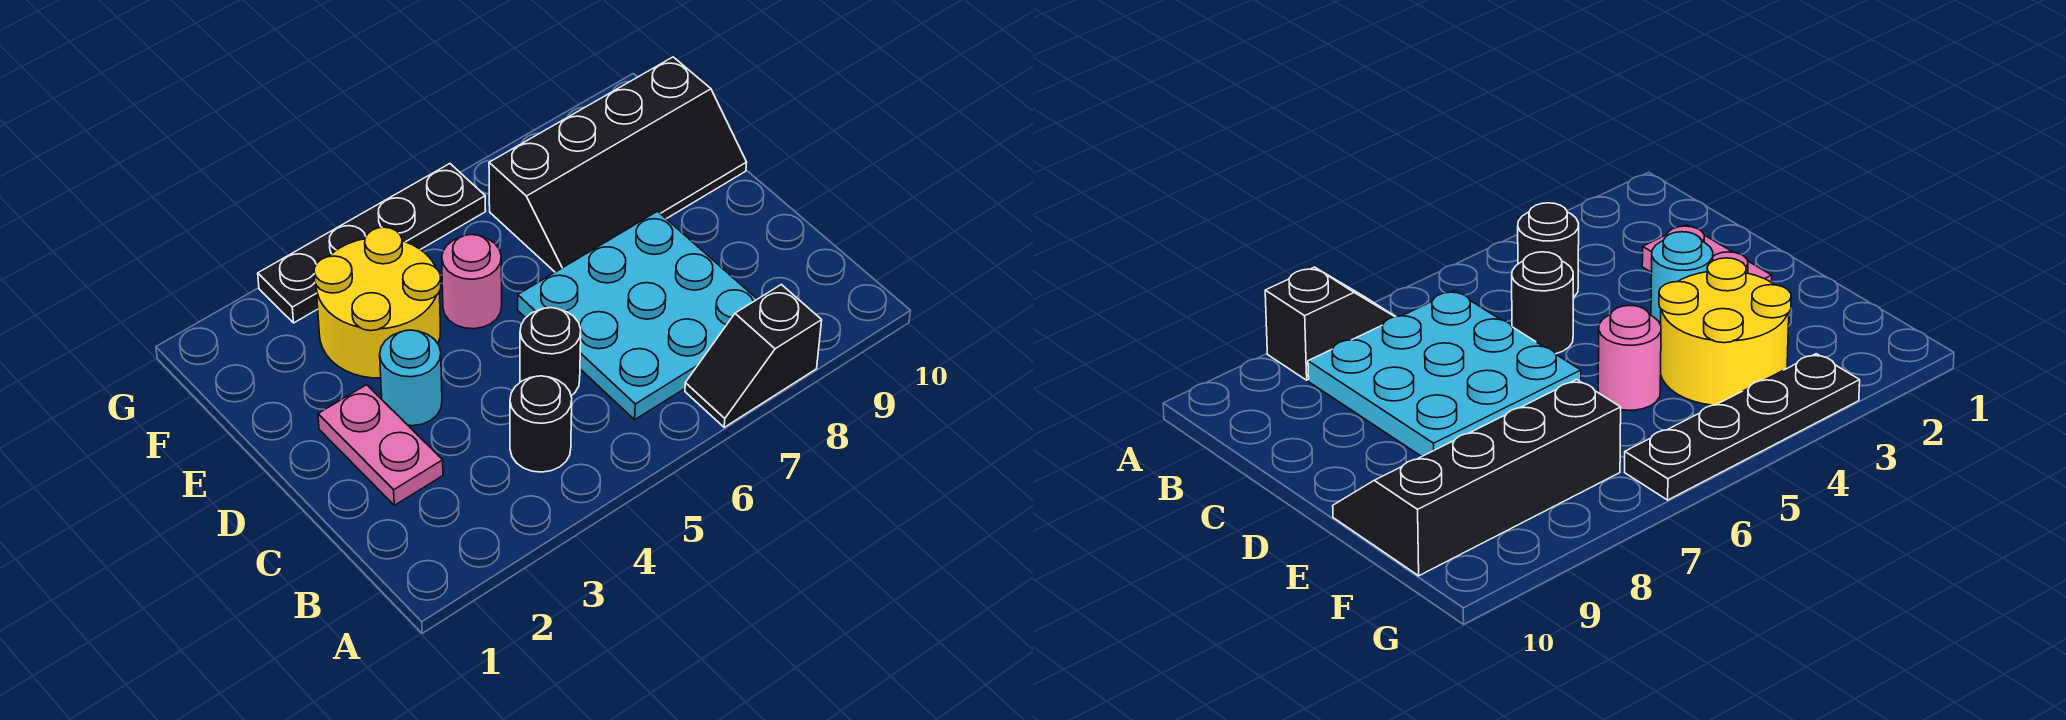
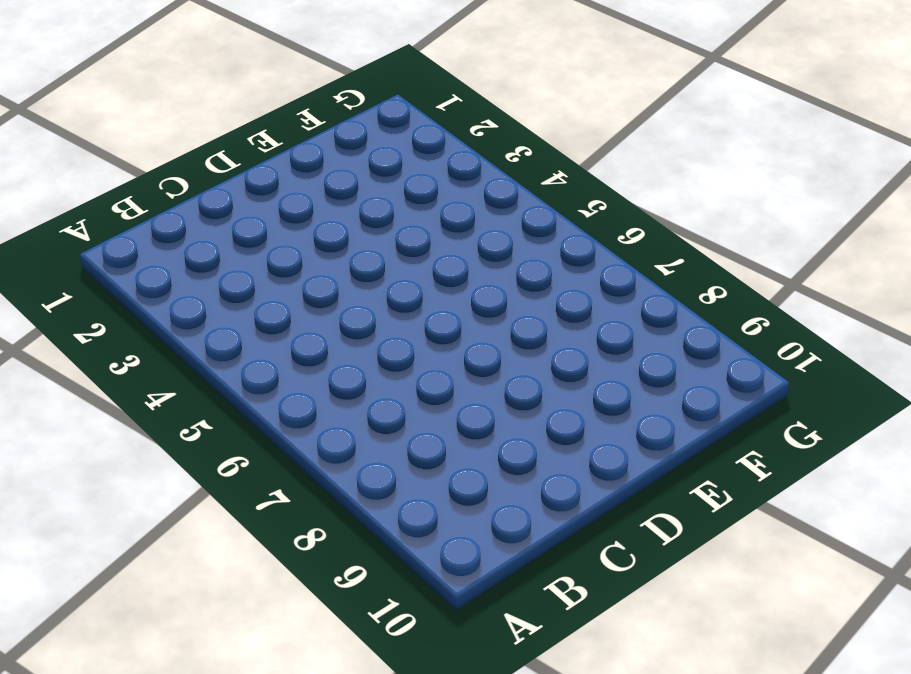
none -> black 1x2 slope [685,285,822,427]
none -> black 1x1 round brick [510,376,572,472]

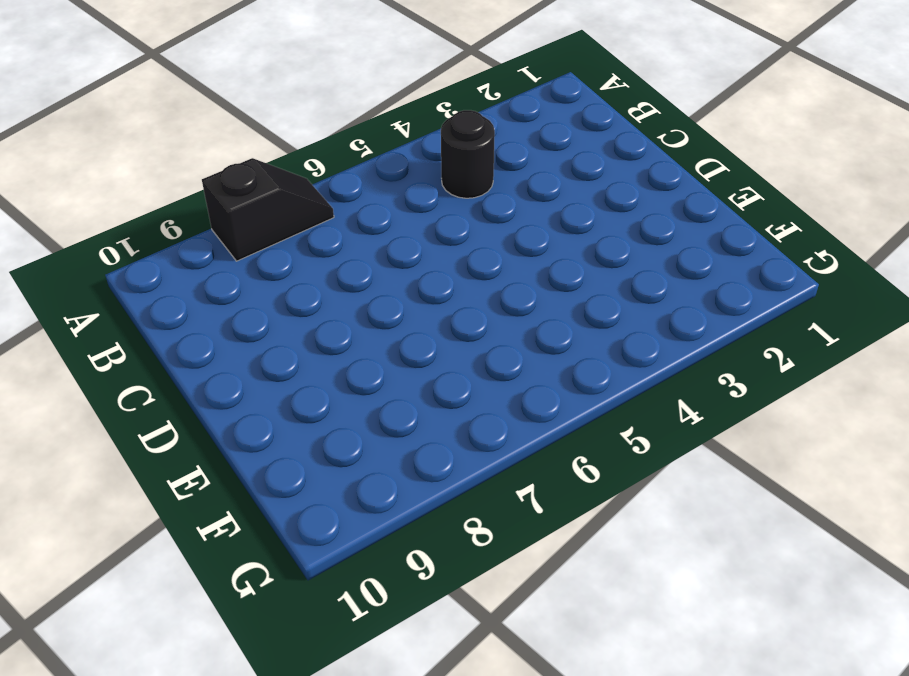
none -> cyan 3x3 plate [518,211,757,420]
none -> pink 1x2 plate [318,385,443,505]

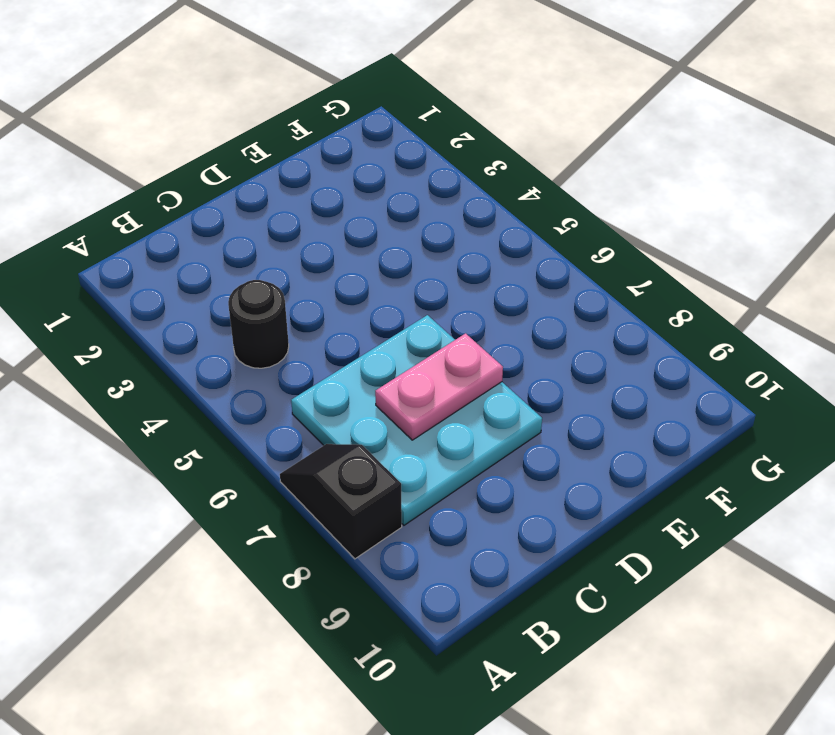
pink 1x2 plate [375,333,503,440] -> pink 1x2 plate moved to [318,385,443,505]
none -> black 1x1 round brick [520,308,581,396]
none -> cyan 1x1 round brick [380,330,442,426]

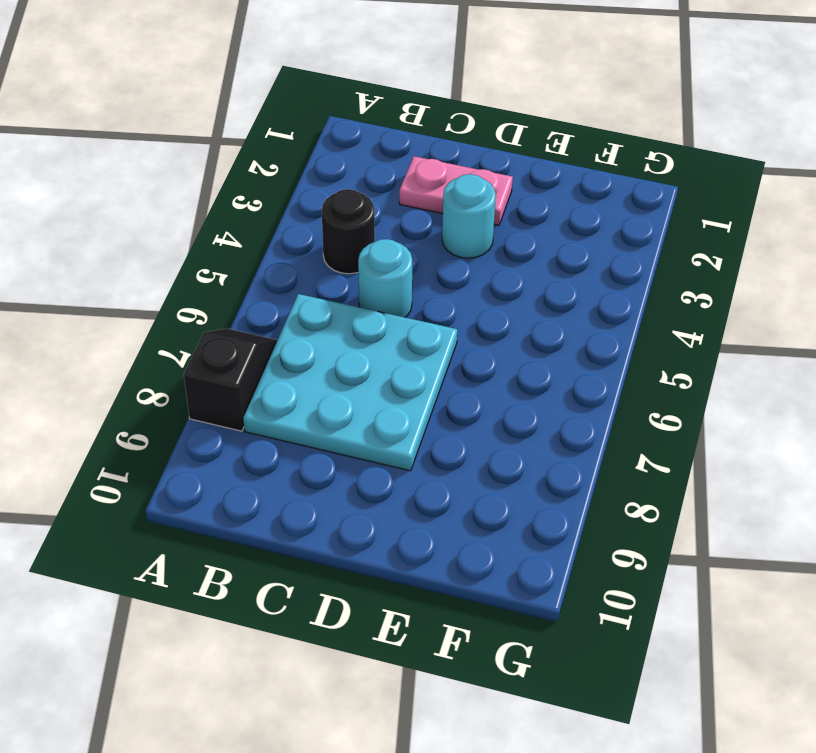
cyan 1x1 round brick [358,239,412,318] -> black 1x1 round brick [520,308,581,396]
none -> yellow 2x2 round brick [314,227,441,378]
none -> pink 1x1 round brick [442,235,502,329]

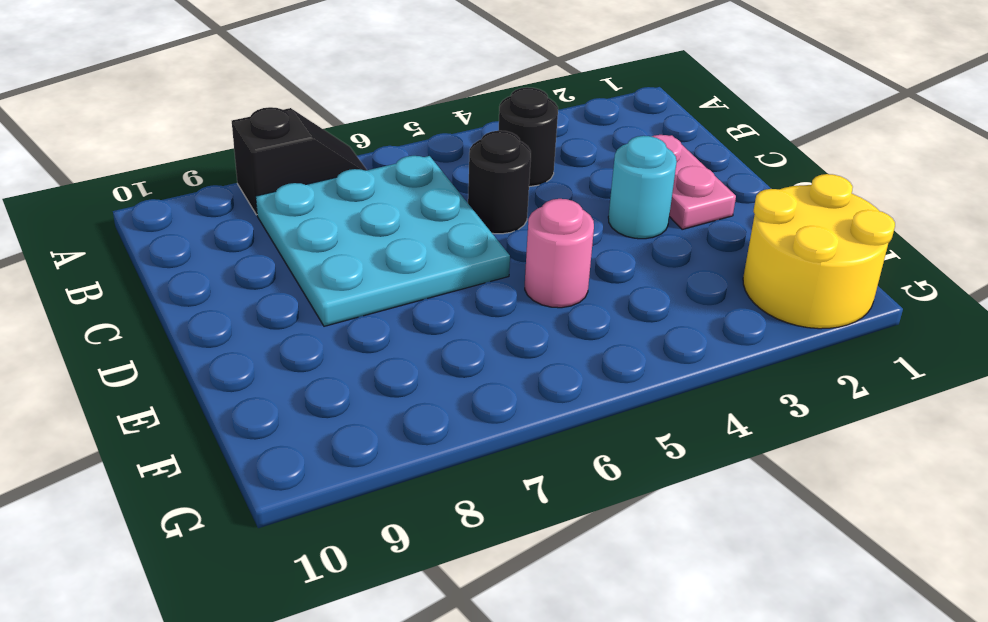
yellow 2x2 round brick [743,174,895,329] -> yellow 2x2 round brick moved to [314,227,441,378]
none -> black 2x4 slope [489,57,747,272]
none -> black 1x4 plate [258,164,486,323]

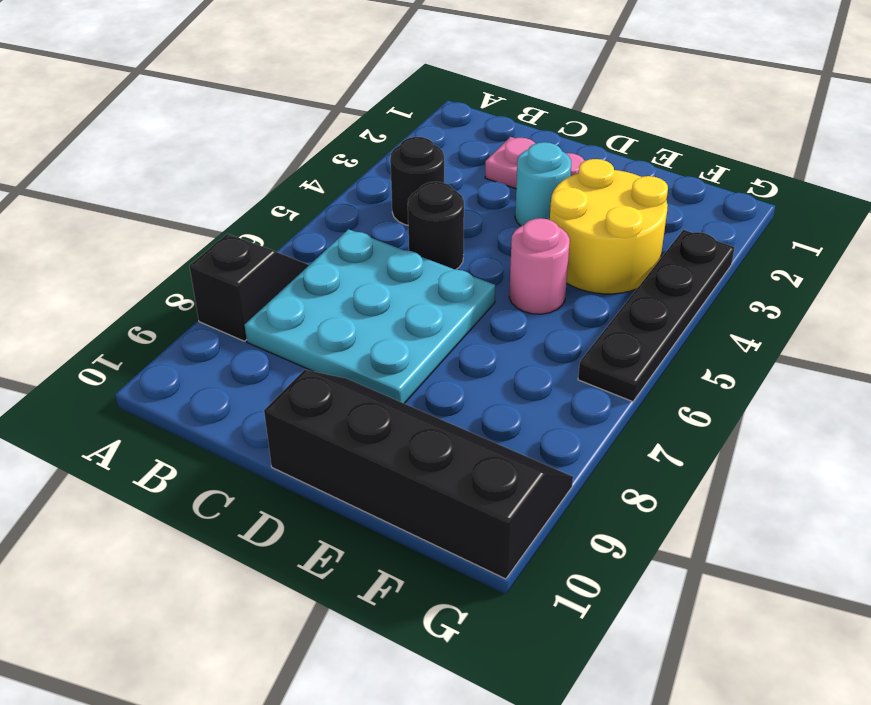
black 2x4 slope [264,370,573,579] -> black 2x4 slope turned to [489,57,747,272]

